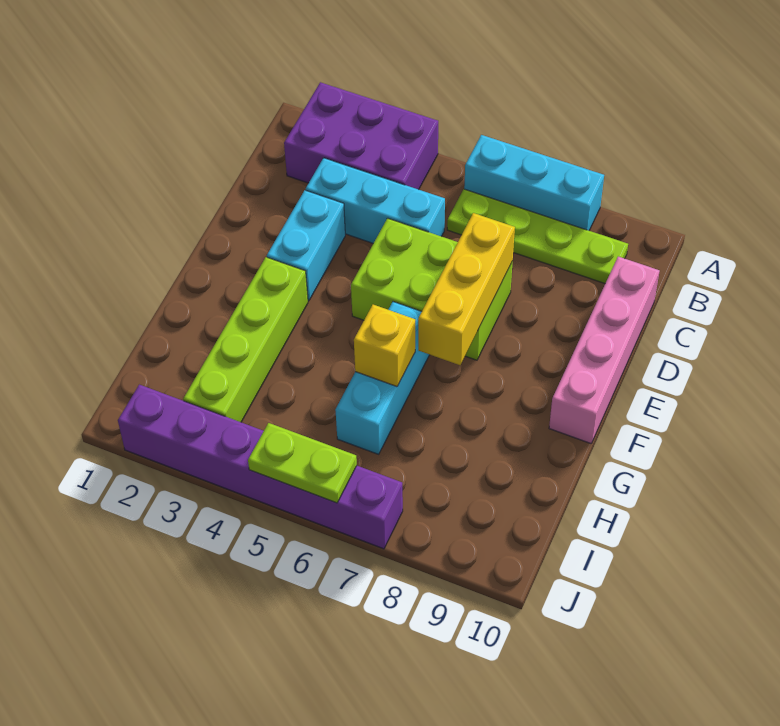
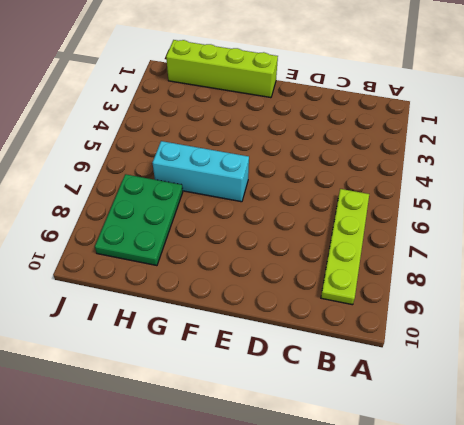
lime 1x4 brick [166,40,278,98] -> lime 1x4 brick moved to [183,257,308,422]
green 2x3 plate [95,174,183,266] -> none
none -> purple 2x3 brick [284,82,438,190]
none -> cyan 1x3 brick [464,135,604,231]
none -> cyan 1x3 brick [306,158,445,243]

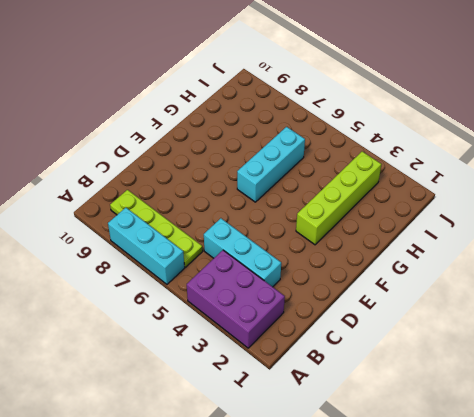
none -> pink 1x4 brick [549,257,659,443]
none -> cyan 1x2 brick [267,190,345,301]
none -> lime 2x3 brick [351,218,513,360]

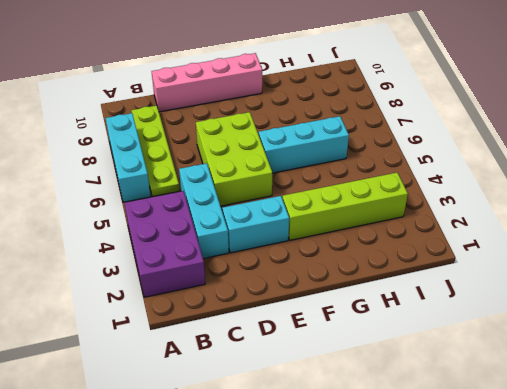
none -> purple 1x6 brick [118,385,403,549]
none -> yellow 1x3 brick [418,213,515,365]
none -> yellow 1x1 brick [354,305,415,386]

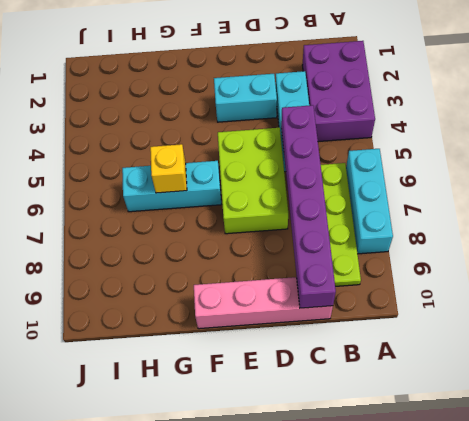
purple 1x6 brick [281,105,336,308] -> purple 1x6 brick moved to [118,385,403,549]
none -> lime 1x4 brick [183,257,308,422]
none -> yellow 1x3 brick [418,213,515,365]
none -> lime 1x2 plate [248,423,357,503]

